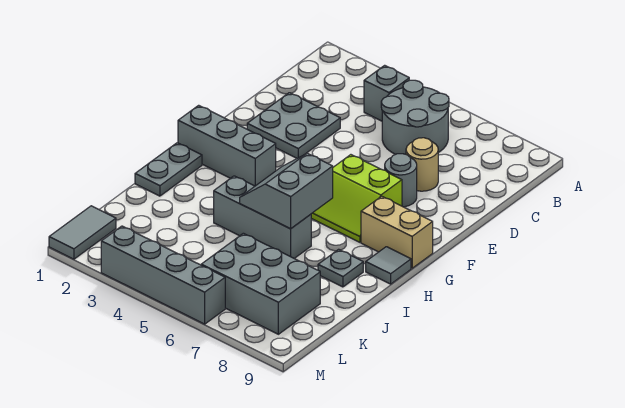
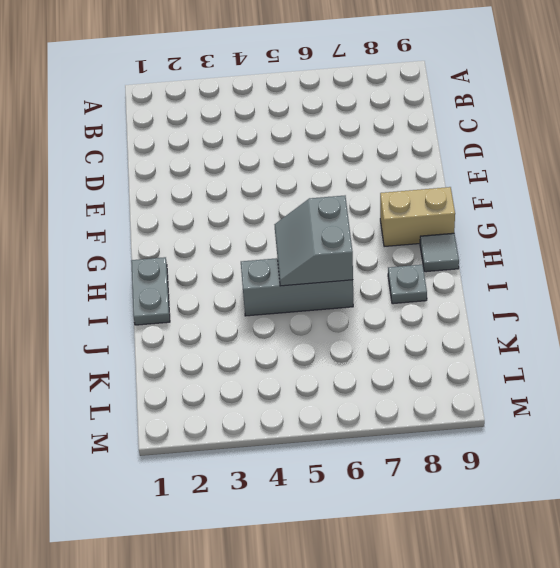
none -> grey 1x1 brick [364,65,409,121]
none -> grey 2x2 round brick [381,80,449,154]
none -> grey 2x2 plate [247,93,340,158]

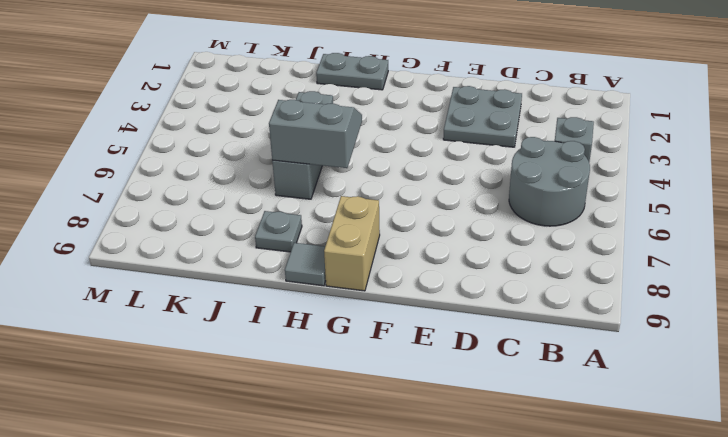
none -> tan 1x1 round brick [406,138,438,191]
none -> grey 1x1 round brick [385,154,417,207]
none -> lime 2x2 slope [311,155,402,242]

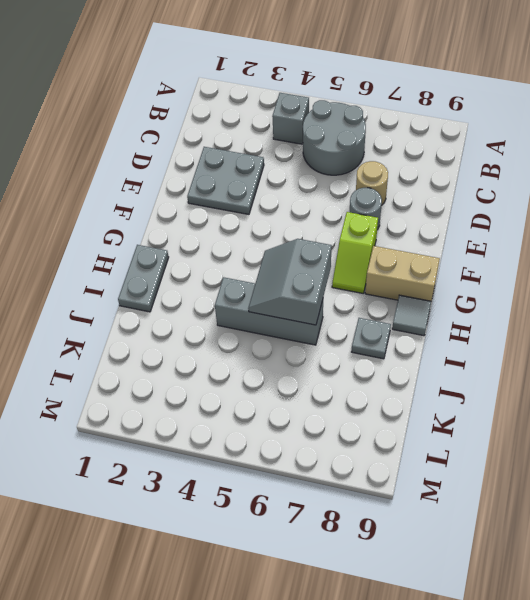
lime 1x2 slope [332,212,378,293] -> lime 2x2 slope [311,155,402,242]
none -> grey 1x3 brick [178,105,276,186]
none -> grey 2x3 brick [201,233,320,334]
none -> grey 1x2 tile [49,206,116,259]

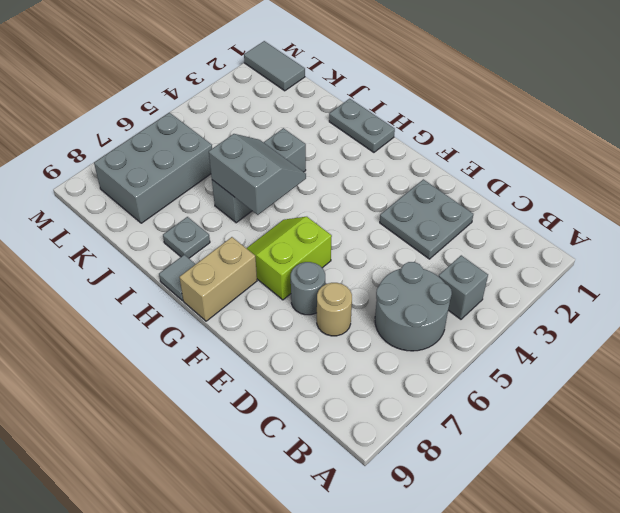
none -> grey 1x3 brick [178,105,276,186]
none -> grey 1x4 brick [101,226,225,324]

